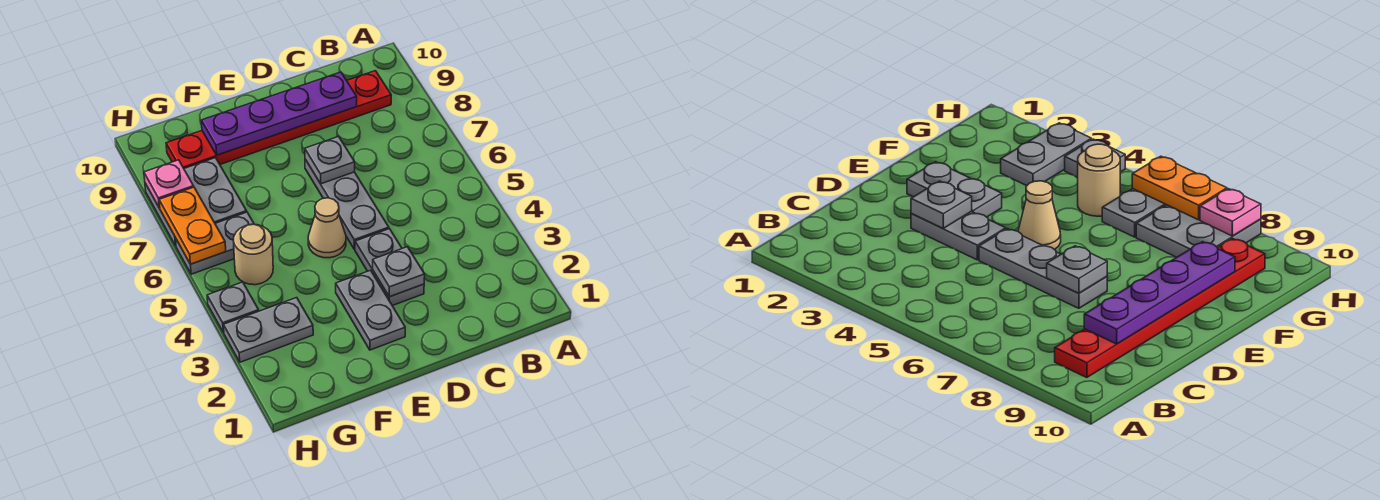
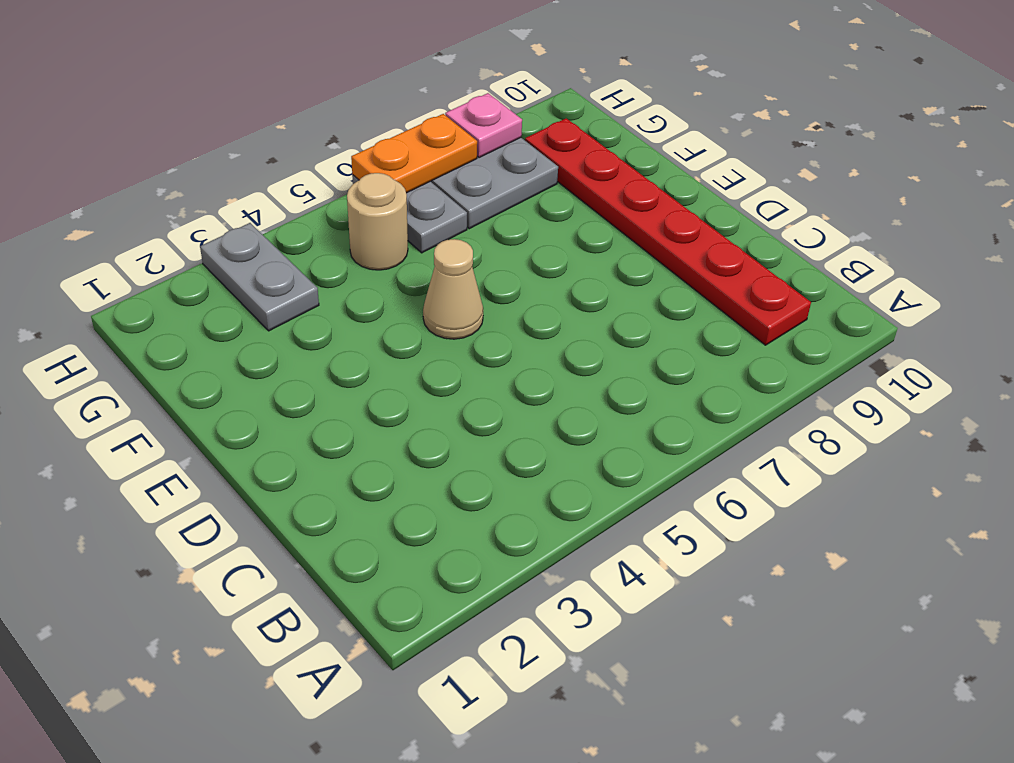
none -> grey 1x2 plate [355,229,424,306]
none -> grey 1x3 plate [305,159,389,249]
none -> grey 1x2 plate [336,270,405,350]

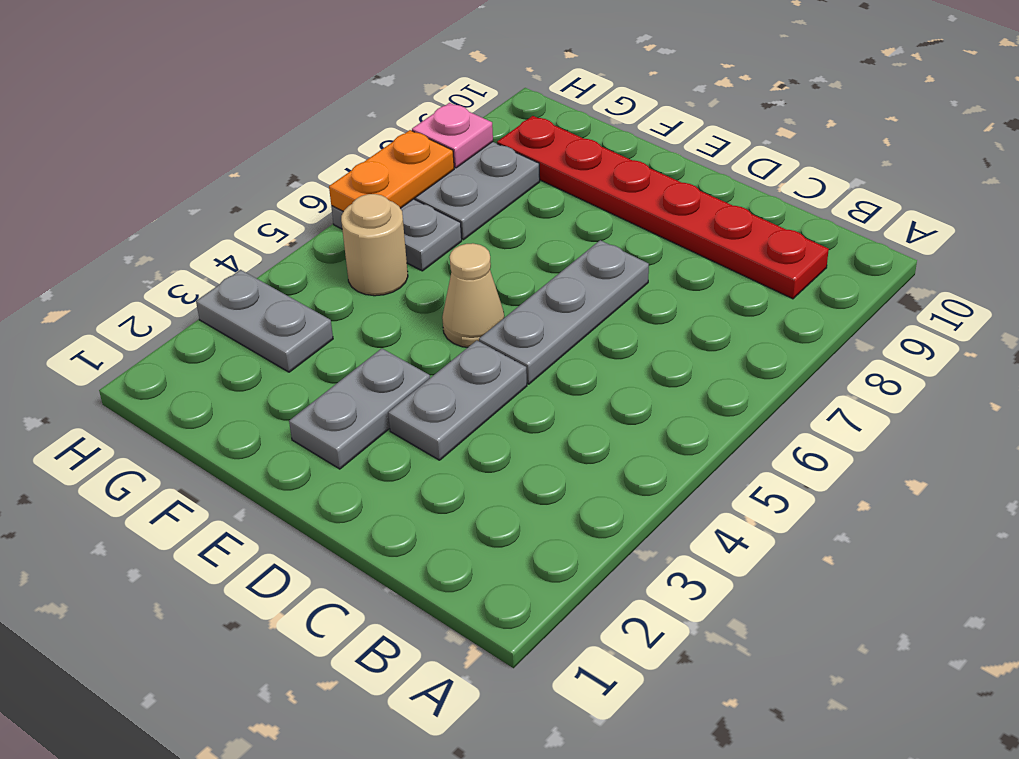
none -> grey 1x1 plate [207,282,259,332]
none -> purple 1x4 plate [201,72,357,155]
none -> grey 1x1 plate [373,247,425,297]

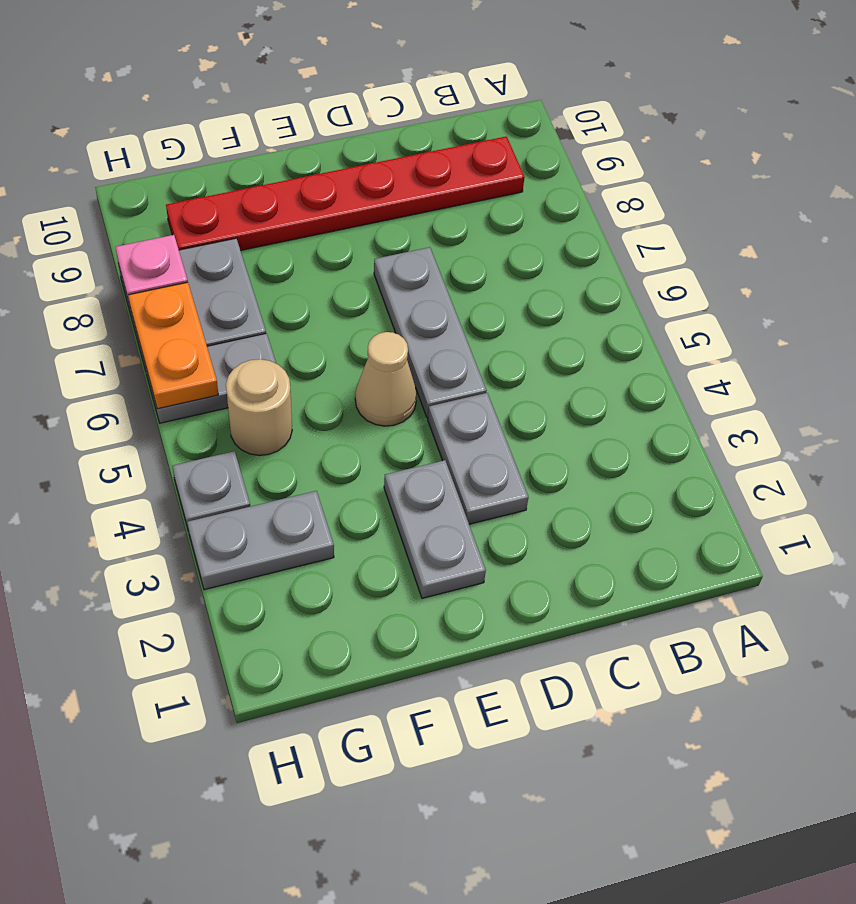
none -> purple 1x4 plate [201,72,357,155]
none -> grey 1x1 plate [373,247,425,297]
none -> grey 1x1 plate [305,136,355,184]

